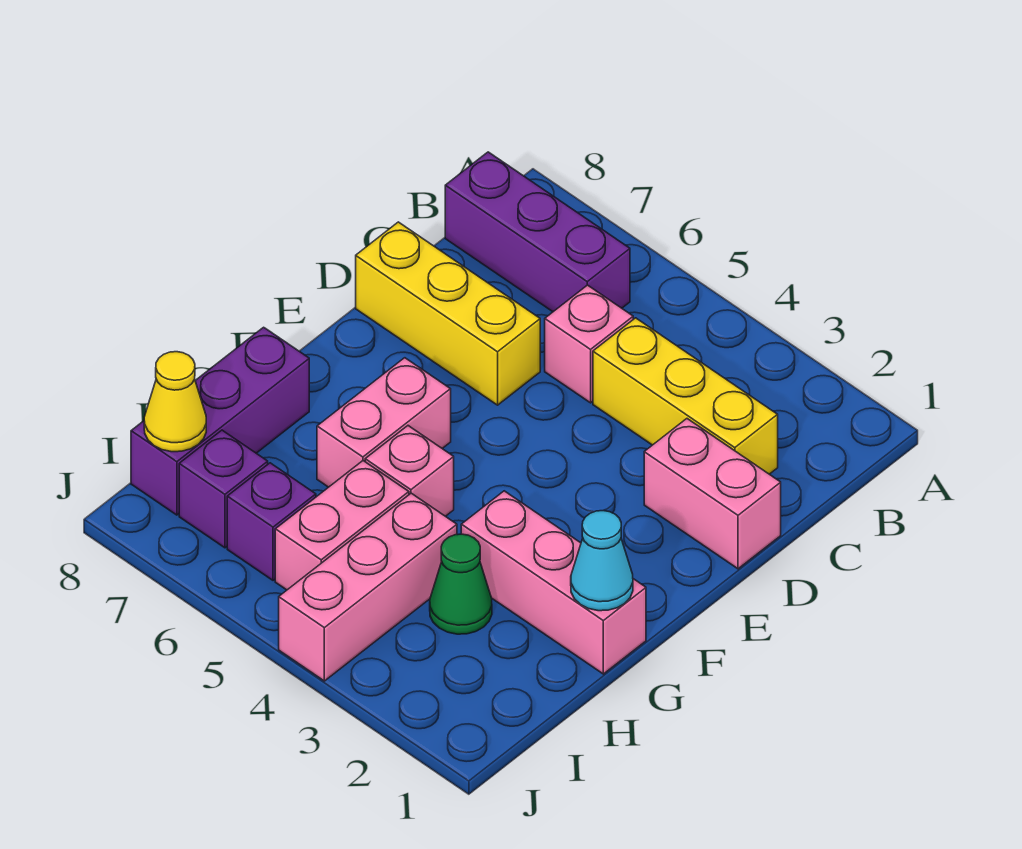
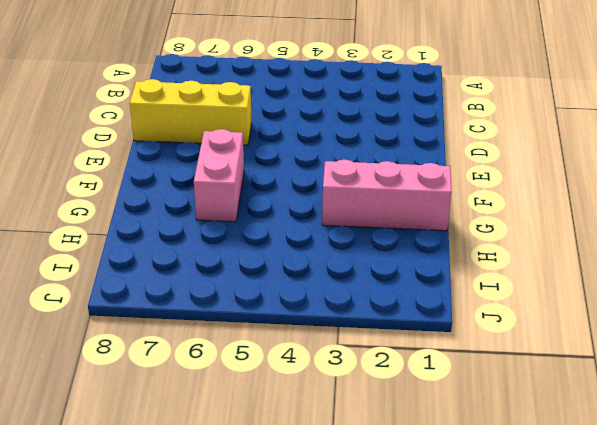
none -> purple 1x3 brick [445,152,630,312]
none -> yellow 1x3 brick [593,318,778,474]
none -> pink 1x1 brick [545,285,633,403]

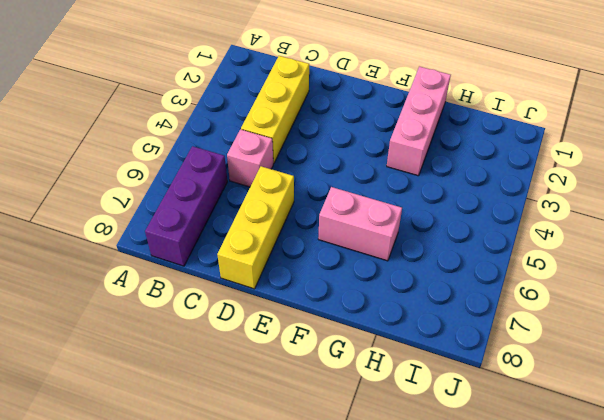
none -> pink 1x2 brick [644,419,781,569]
none -> pink 1x1 brick [365,426,454,516]
none -> purple 1x3 brick [131,327,309,515]

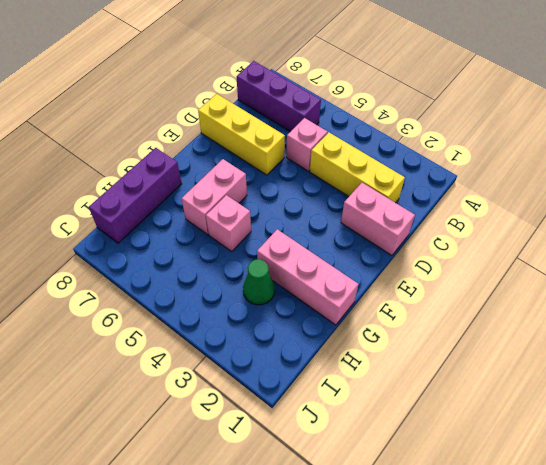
none -> pink 1x3 brick [279,493,457,681]
none -> pink 1x2 brick [275,461,409,590]
none -> purple 1x1 brick [227,463,316,580]

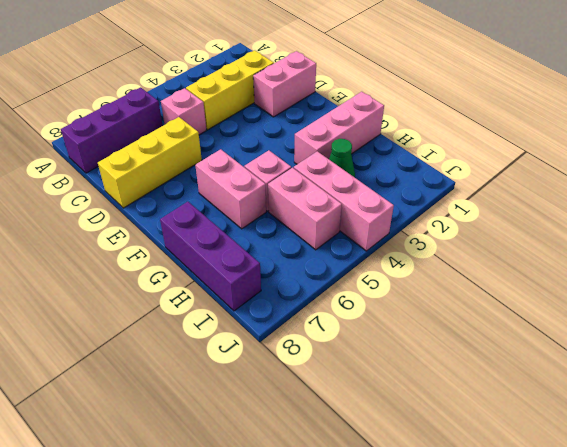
none -> purple 1x1 brick [227,463,316,580]
none -> purple 1x1 brick [179,430,268,548]
none -> cyan 1x1 cone [571,511,633,611]

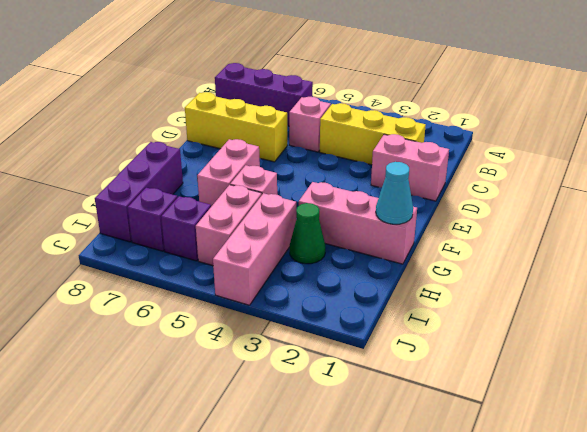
none -> yellow 1x1 cone [144,352,206,452]

